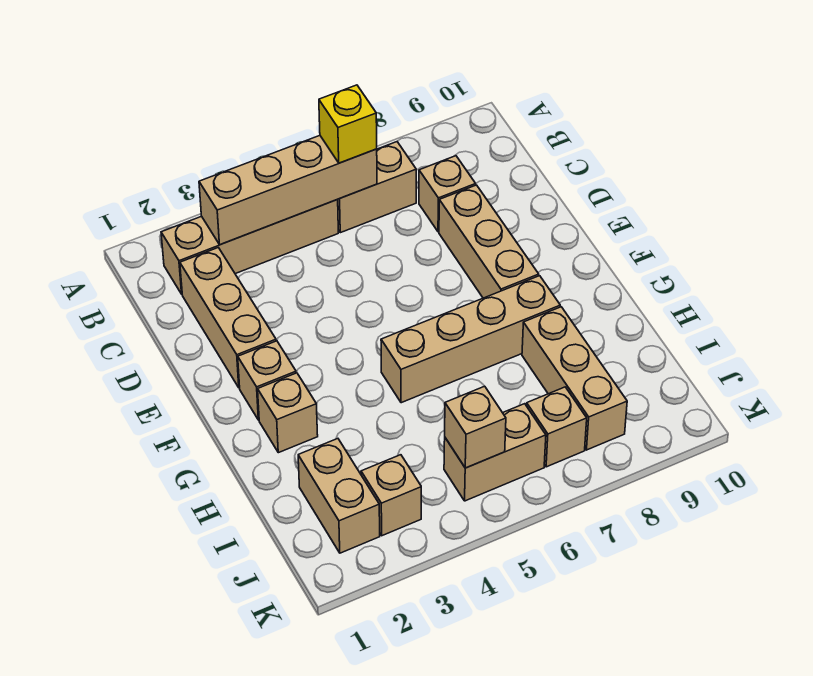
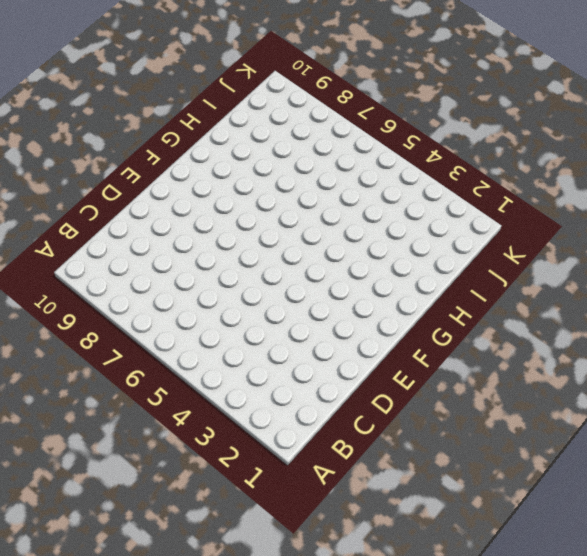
none -> tan 1x4 brick [161,200,338,294]
none -> tan 1x2 brick [337,142,416,233]
none -> tan 1x3 brick [180,248,276,388]

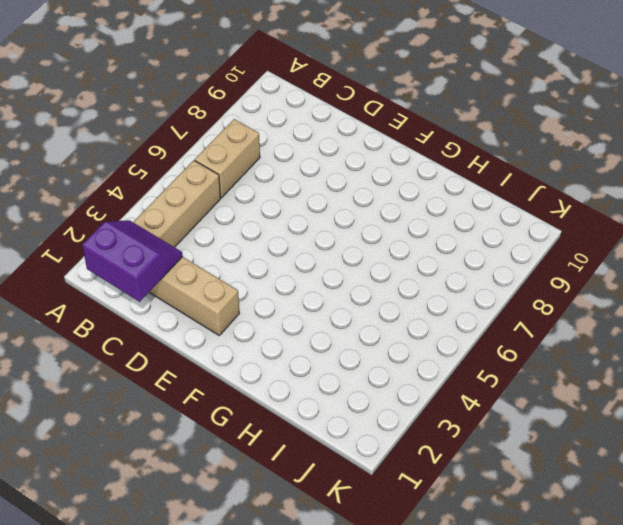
purple 2x2 slope [82,220,183,302] -> none
none -> tan 1x1 brick [419,156,476,232]
none -> tan 1x3 brick [439,185,539,298]
none -> tan 1x1 brick [238,341,296,420]

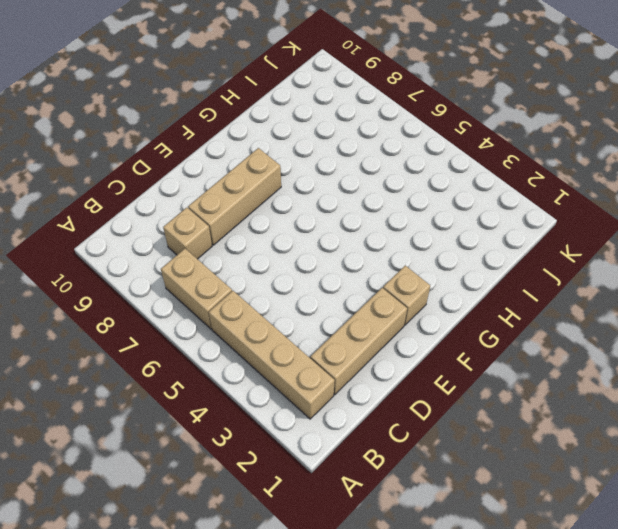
none -> tan 1x1 brick [258,373,318,453]
none -> tan 1x4 brick [381,276,560,403]
none -> tan 1x3 brick [522,307,627,450]

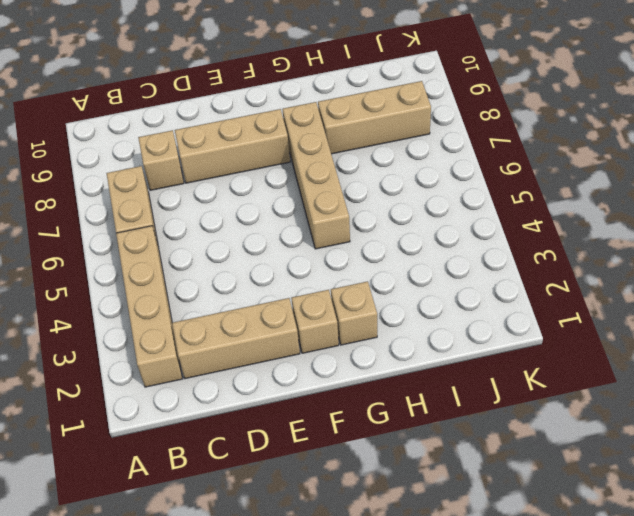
none -> tan 1x2 brick [298,439,380,553]
none -> tan 1x1 brick [361,455,421,536]
none -> tan 1x2 brick [444,404,546,501]

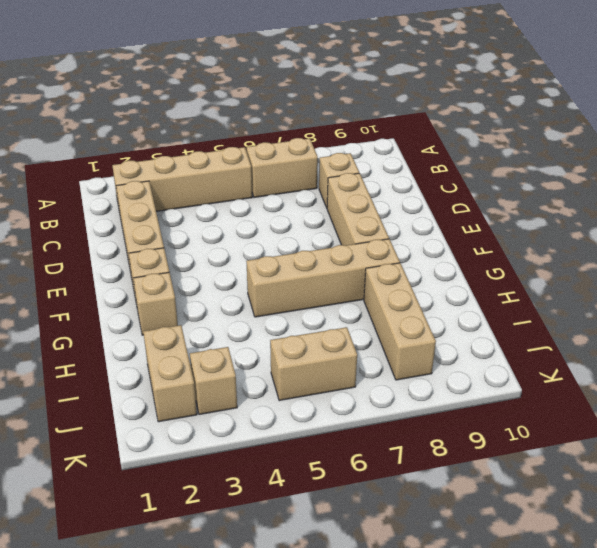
none -> tan 1x1 brick [527,387,587,467]
none -> tan 1x4 brick [199,136,377,245]
none -> tan 1x1 brick [445,386,506,468]

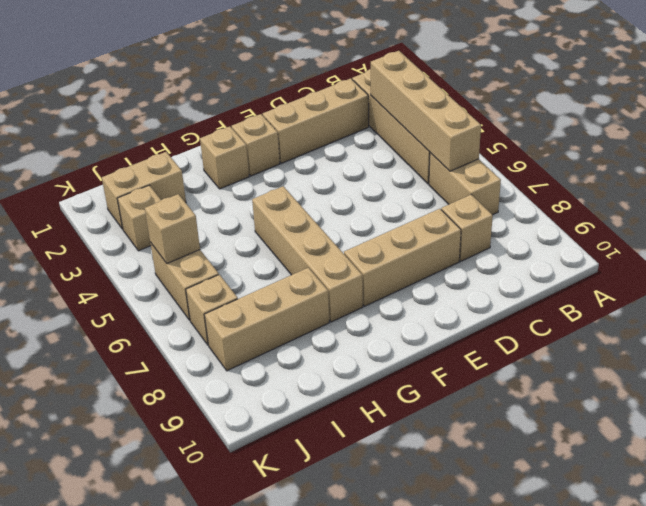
none -> yellow 1x1 brick [319,85,377,163]

